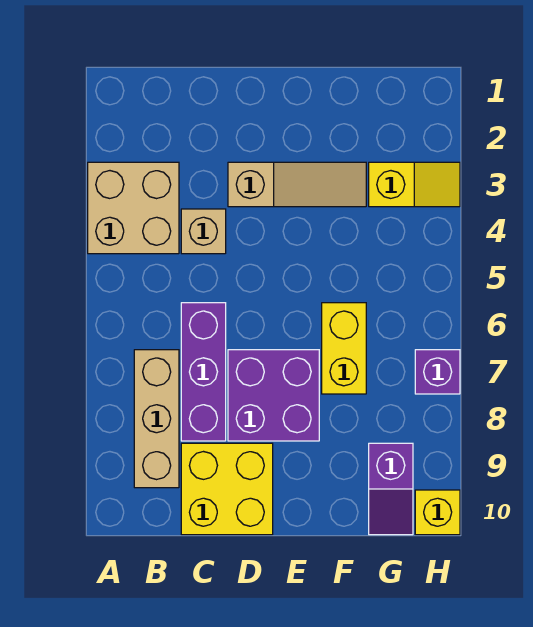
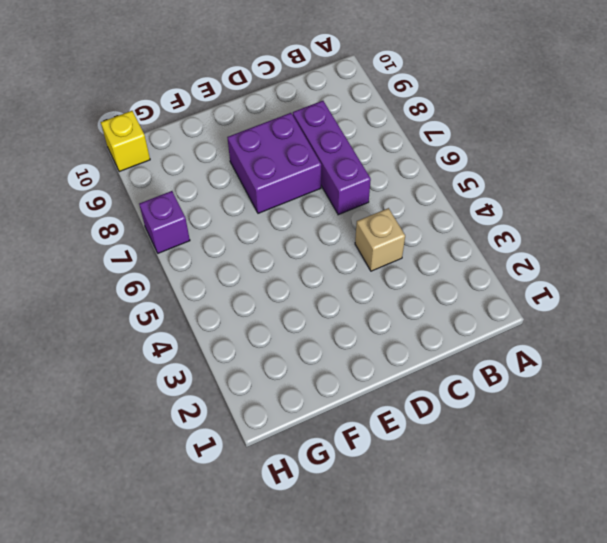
none -> tan 2x2 brick [88,162,179,254]
none -> tan 1x3 brick [134,350,179,488]
none -> yellow 2x2 brick [181,443,273,535]

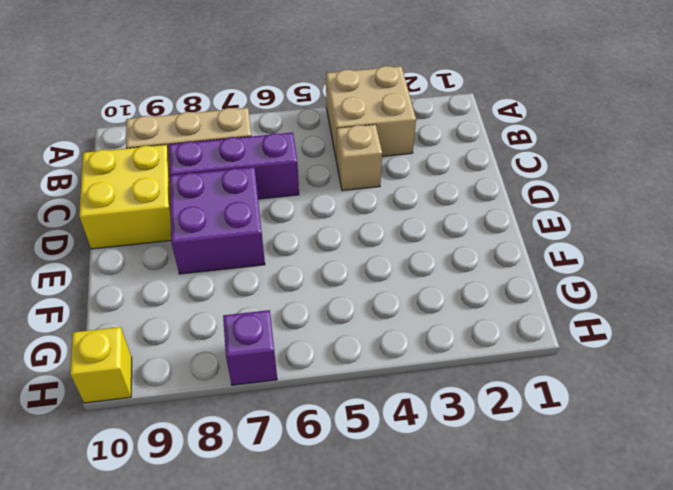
none -> tan 1x3 slope [228,162,366,207]
none -> yellow 1x2 brick [322,303,366,394]
none -> yellow 1x2 slope [369,162,460,207]

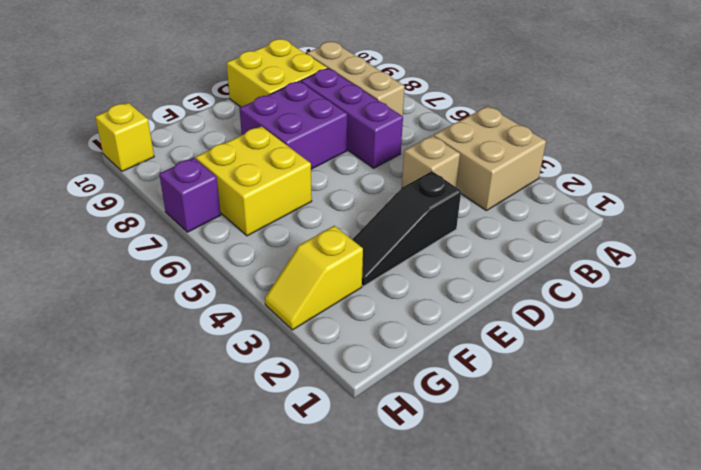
black 1x3 slope [352,171,461,286] -> tan 1x3 slope [228,162,366,207]
yellow 2x2 brick [195,126,312,236] -> yellow 1x2 brick [322,303,366,394]
none -> purple 1x2 slope [369,443,413,535]

